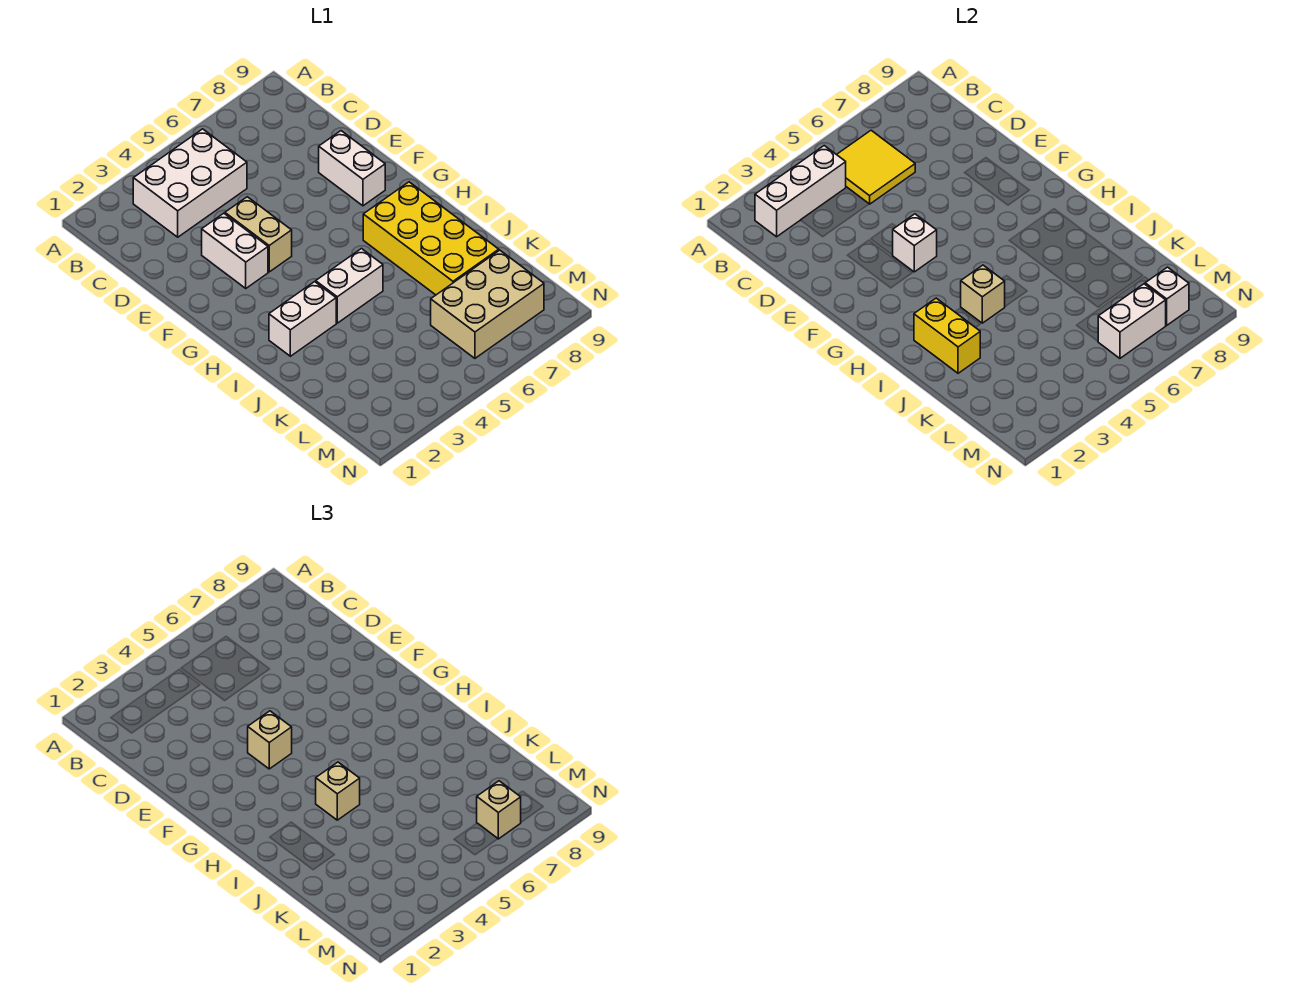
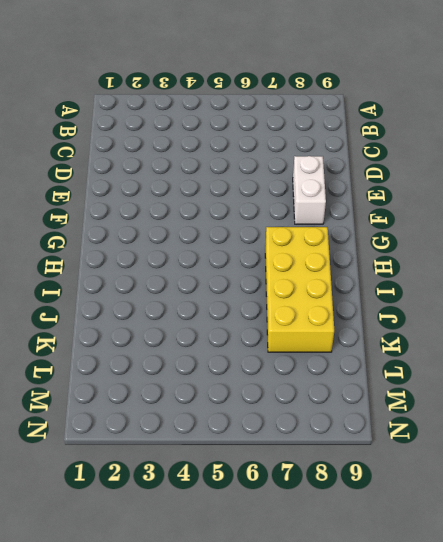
none -> white 2x3 brick [133,129,247,237]
none -> white 1x2 brick [202,213,268,288]
none -> tan 1x2 brick [225,197,292,272]

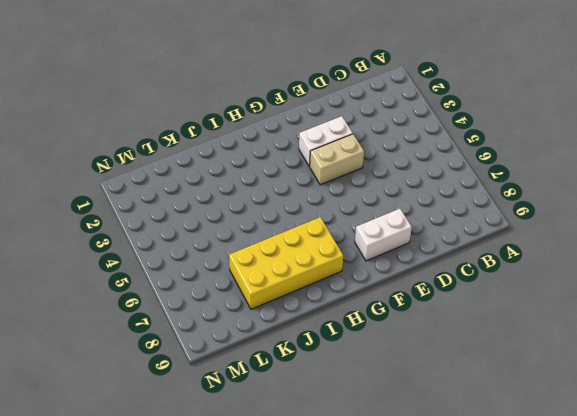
none -> white 2x3 brick [133,129,247,237]
none -> white 1x2 brick [269,282,336,356]
none -> white 1x2 brick [316,249,383,323]

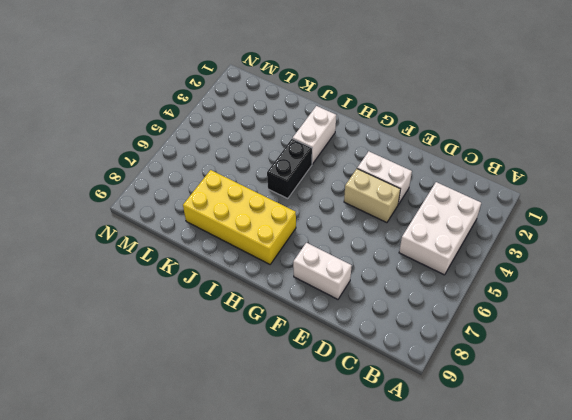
black 1x2 brick [267,139,312,198] -> white 1x2 brick [316,249,383,323]
none -> tan 2x3 brick [431,250,544,358]
none -> white 1x3 brick [755,146,846,237]
none -> yellow 2x2 tile [837,130,915,204]

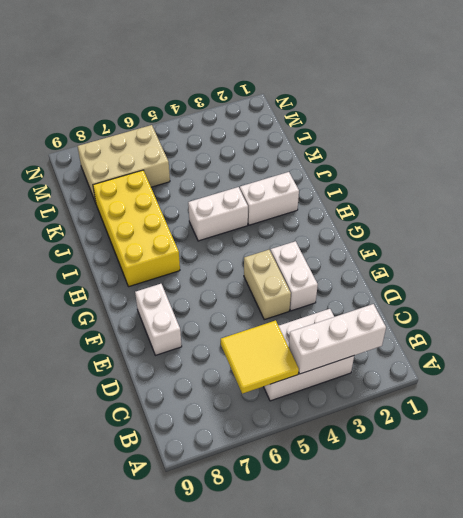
none -> white 1x1 brick [893,214,937,272]
none -> yellow 1x2 brick [914,298,980,373]
none -> tan 1x1 brick [961,265,1005,323]

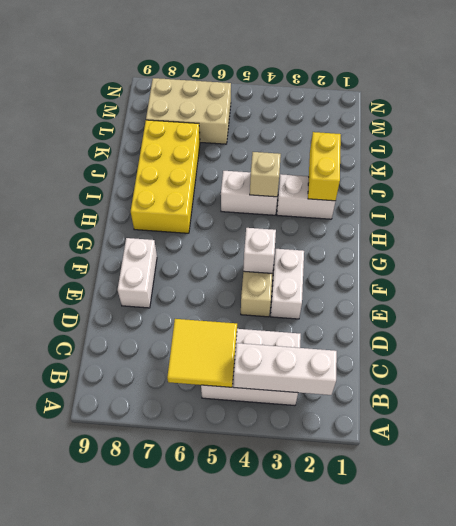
none -> white 1x2 brick [1098,284,1166,358]
none -> white 1x1 brick [1145,267,1189,325]
none -> tan 1x1 brick [248,711,292,769]

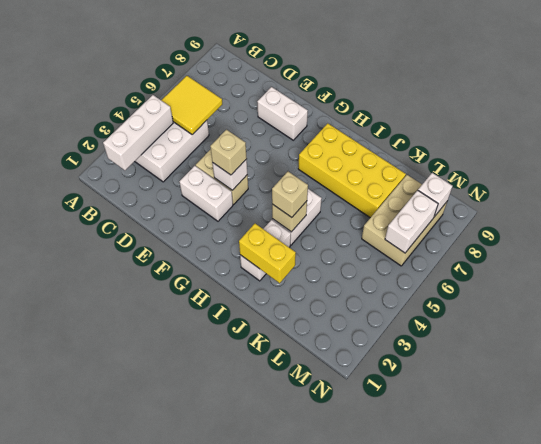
none -> tan 1x1 brick [477,781,521,839]

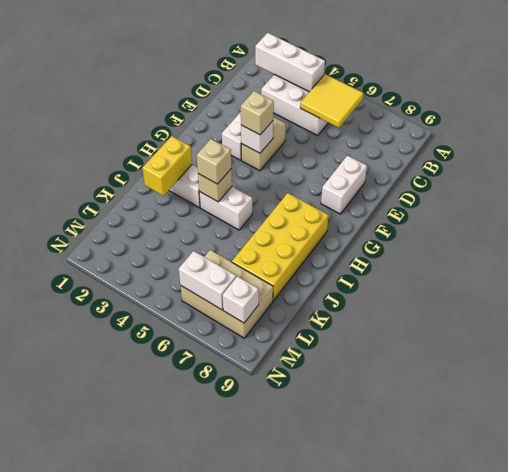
none -> tan 1x1 brick [477,781,521,839]

